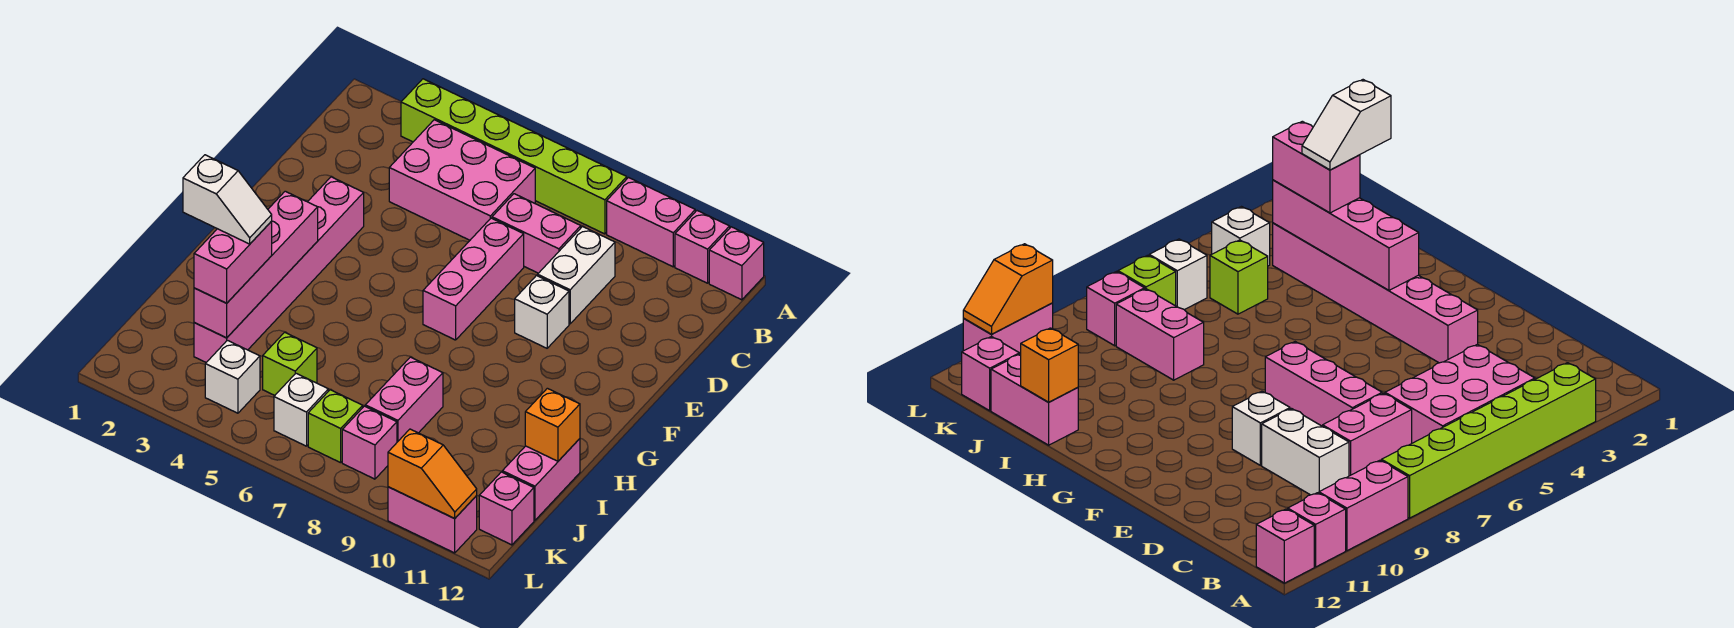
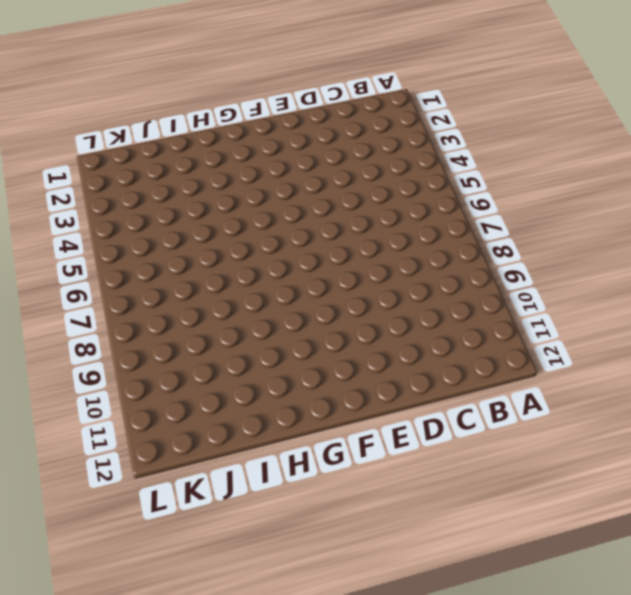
none -> lime 1x6 brick [401,79,627,234]
none -> pink 1x2 brick [607,178,695,267]
none -> pink 1x1 brick [675,211,730,283]

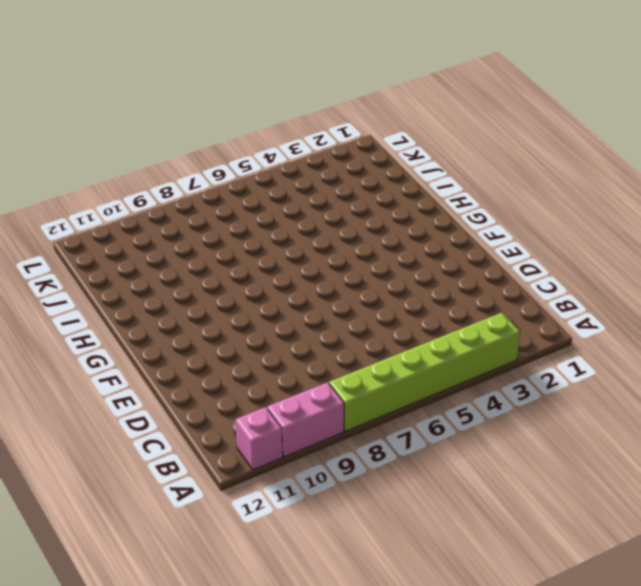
none -> pink 1x1 brick [709,227,764,300]
none -> pink 2x3 brick [389,120,535,240]
none -> pink 1x2 brick [492,194,581,273]

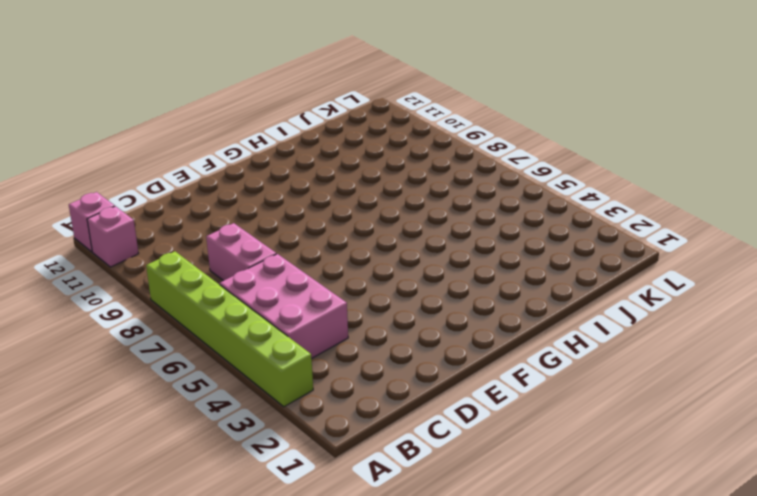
none -> pink 1x2 brick [607,178,695,267]
none -> white 1x2 brick [538,227,615,324]
none -> pink 1x3 brick [423,218,524,340]

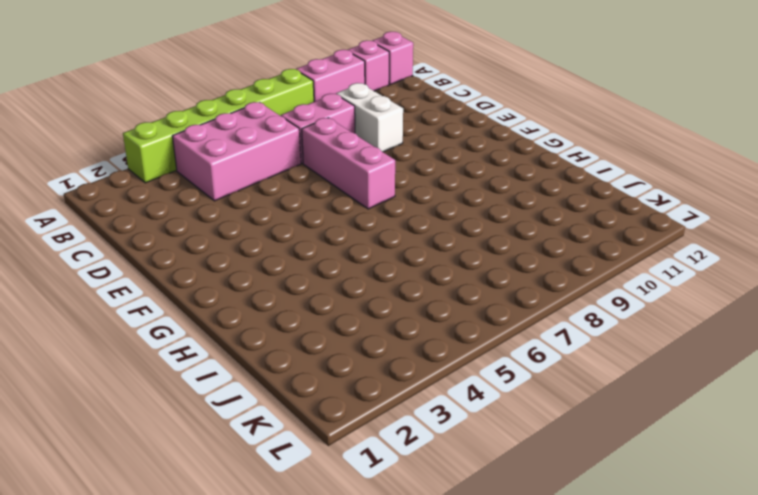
none -> pink 1x6 brick [194,177,364,362]
none -> white 1x1 brick [515,276,569,348]
none -> pink 1x2 brick [365,357,443,442]

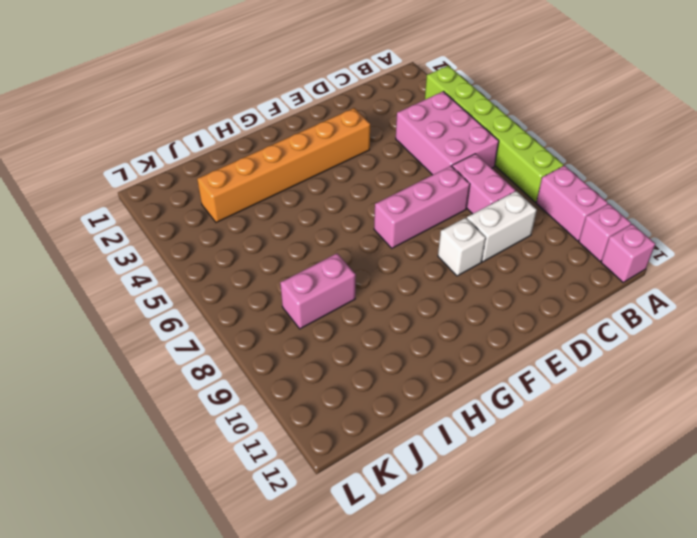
orange 1x6 brick [197,108,370,223] -> pink 1x6 brick [194,177,364,362]
none -> pink 1x2 brick [502,439,580,520]
none -> lime 1x1 brick [263,332,317,395]
none -> white 1x1 brick [205,340,260,413]

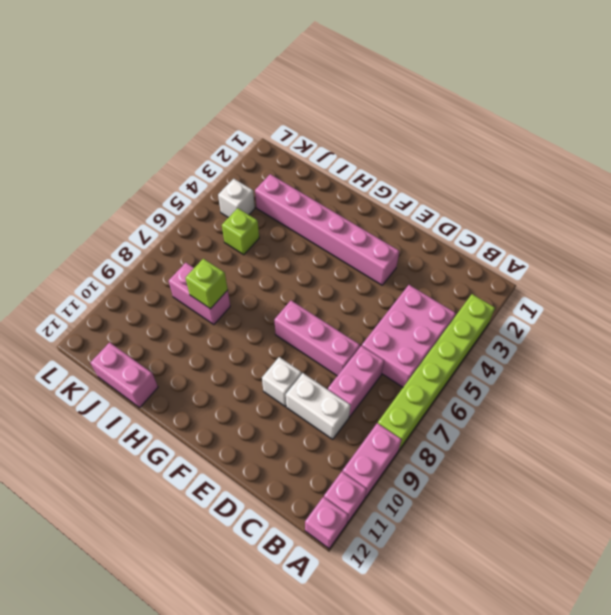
lime 1x1 brick [185,259,228,309] -> lime 1x1 brick moved to [308,390,363,463]
none -> white 1x1 brick [274,373,328,446]
none -> pink 1x1 brick [342,406,397,479]
none -> pink 1x1 brick [479,472,534,545]

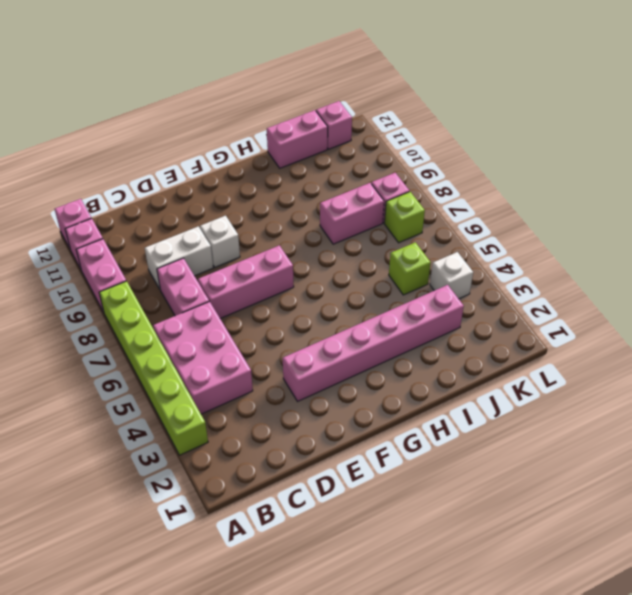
none -> white 1x1 brick [274,373,328,446]
none -> pink 1x2 brick [388,487,477,553]
none -> pink 1x4 brick [194,191,318,338]

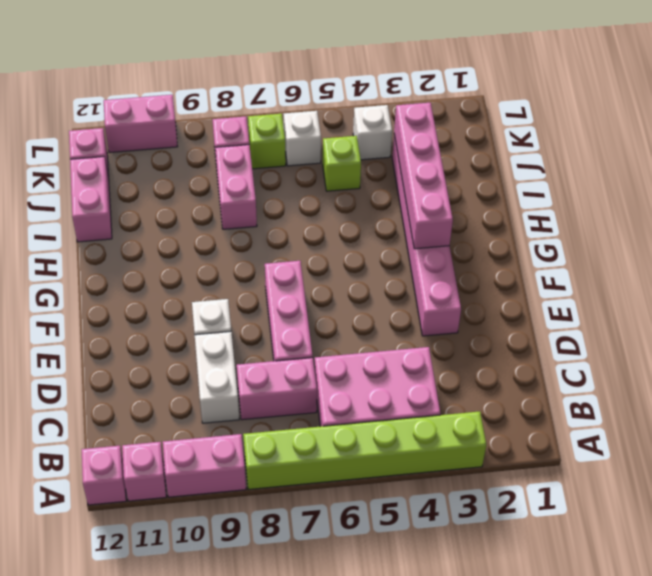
none -> orange 1x1 brick [525,388,580,461]
none -> orange 1x2 slope [388,429,477,518]
none -> pink 1x2 brick [194,222,272,303]

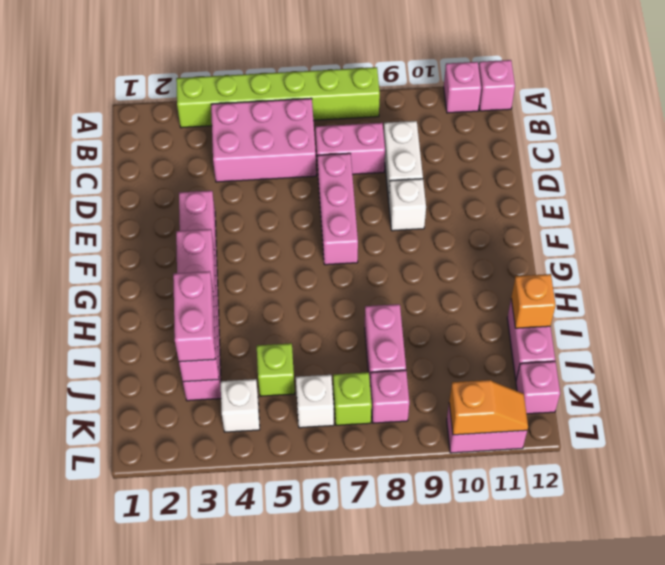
none -> pink 1x2 brick [607,178,695,267]
none -> white 1x2 slope [183,155,272,244]

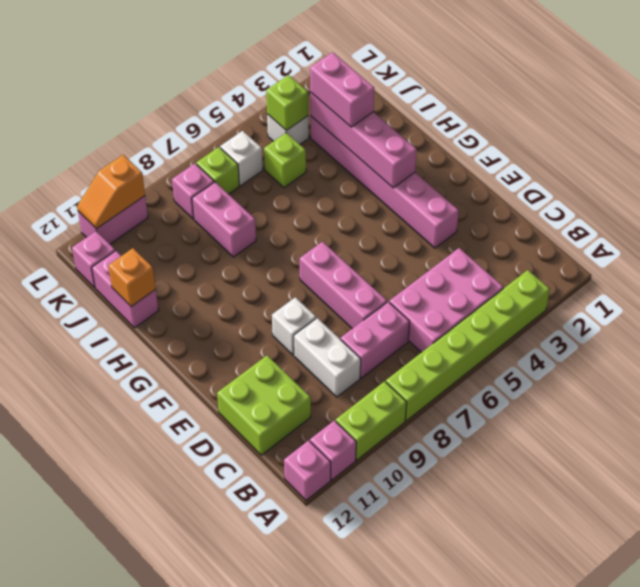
lime 1x2 brick [336,381,407,460] -> pink 1x2 brick [607,178,695,267]
lime 2x2 brick [217,355,311,455] -> none
lime 1x1 brick [266,75,308,131] -> none
none -> white 1x2 slope [183,155,272,244]

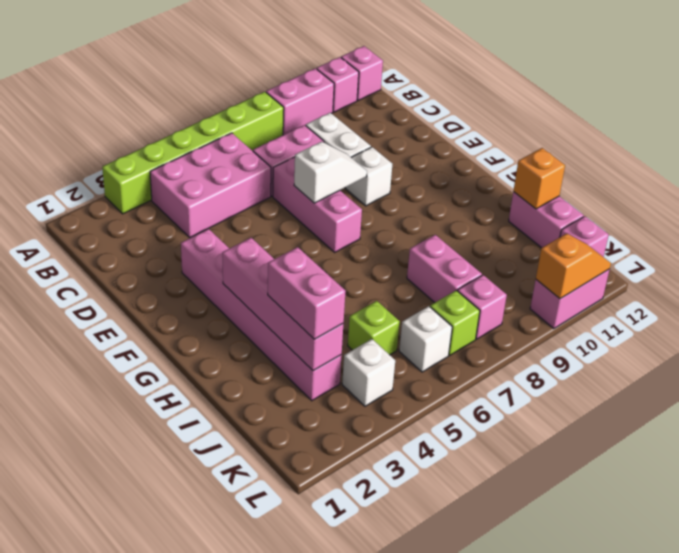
white 1x2 slope [294,141,367,203] -> white 1x2 slope moved to [183,155,272,244]

